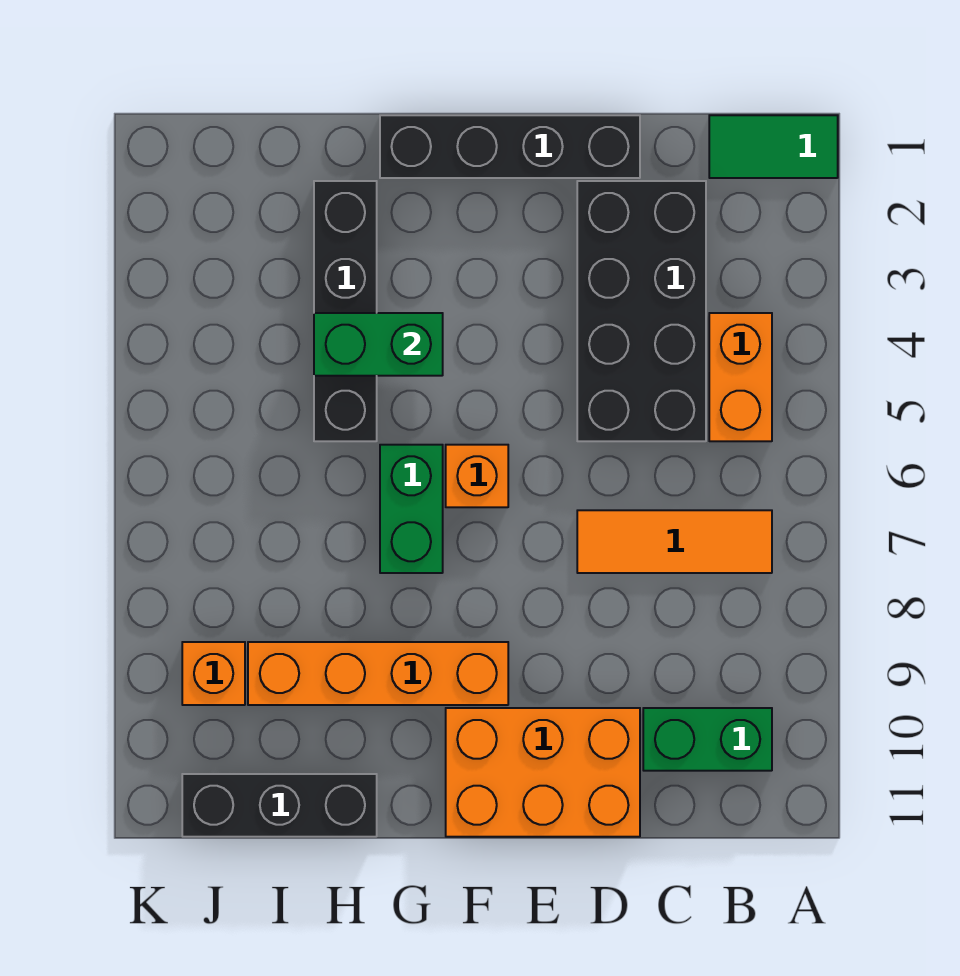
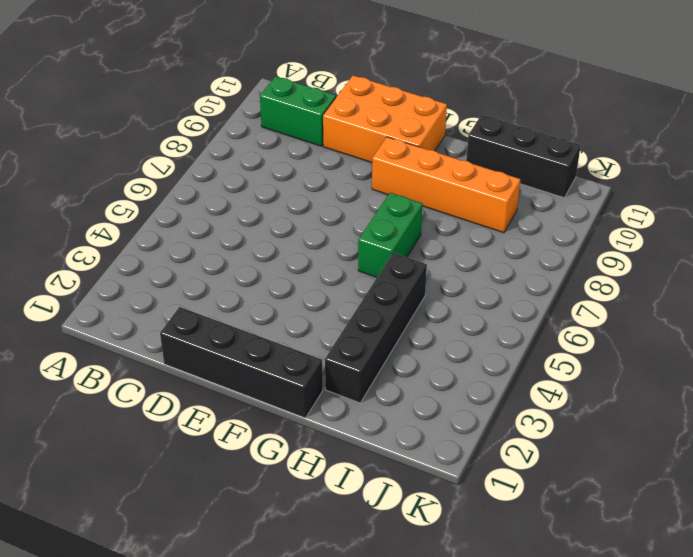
none -> green 1x2 tile [709,115,838,178]
none -> orange 1x2 brick [709,313,772,441]
none -> orange 1x3 tile [577,510,772,573]

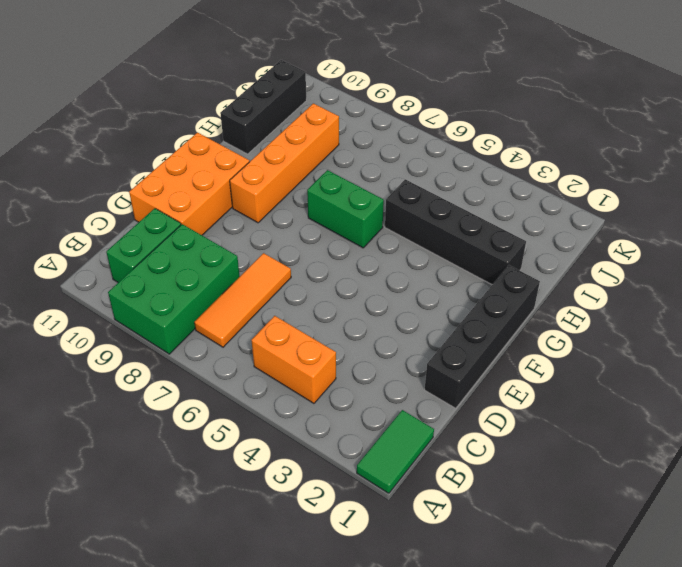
green 2x3 brick [108,224,240,354] -> none
none -> black 2x4 brick [577,181,706,441]
none -> orange 1x1 brick [446,445,508,507]
none -> orange 1x1 brick [182,642,245,705]

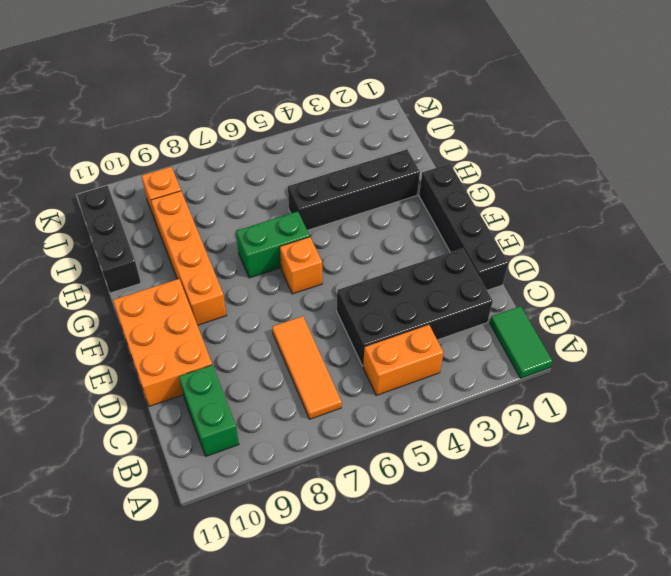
none -> green 1x2 brick [314,313,443,376]

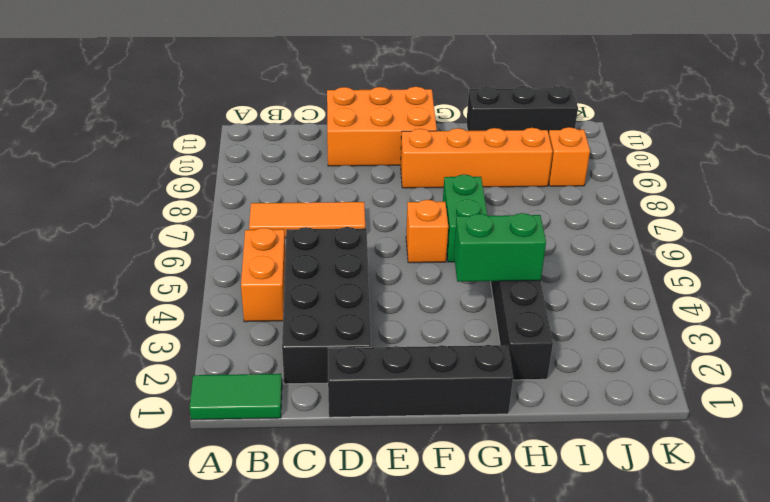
none -> green 1x2 brick [643,708,772,771]

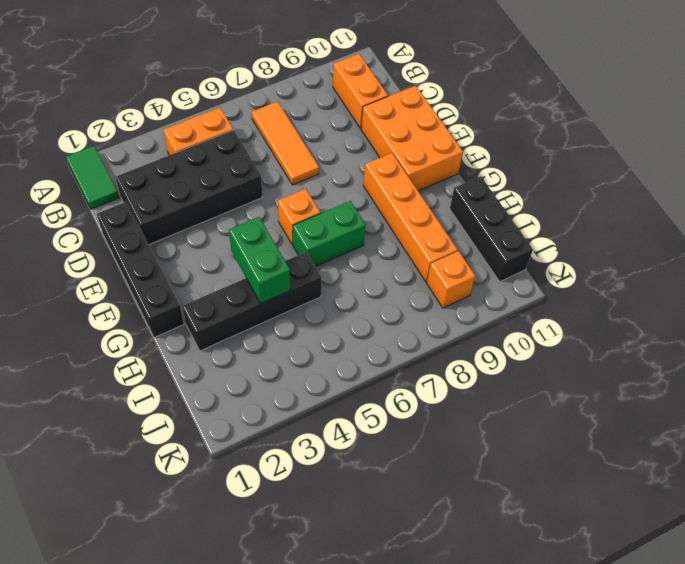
orange 1x2 brick [333,54,388,129] -> green 1x2 brick [643,708,772,771]

